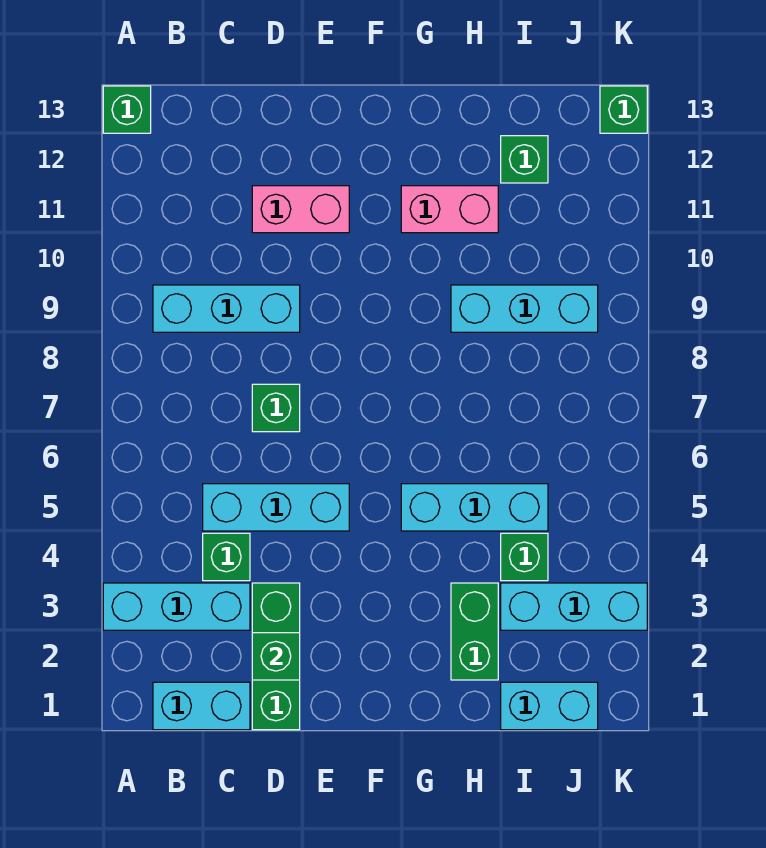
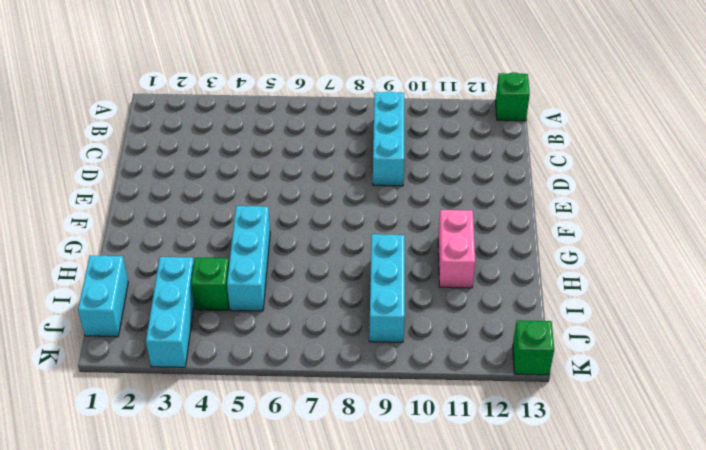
none -> cyan 1x3 brick [103,583,250,630]
none -> cyan 1x2 brick [153,682,250,730]
none -> green 1x1 brick [203,533,250,581]

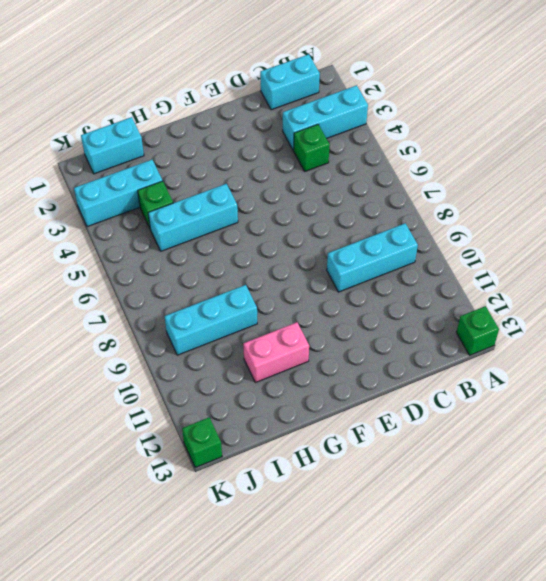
none -> cyan 1x3 brick [203,484,349,531]
none -> green 1x3 brick [252,583,300,730]
none -> green 1x1 brick [252,384,300,432]

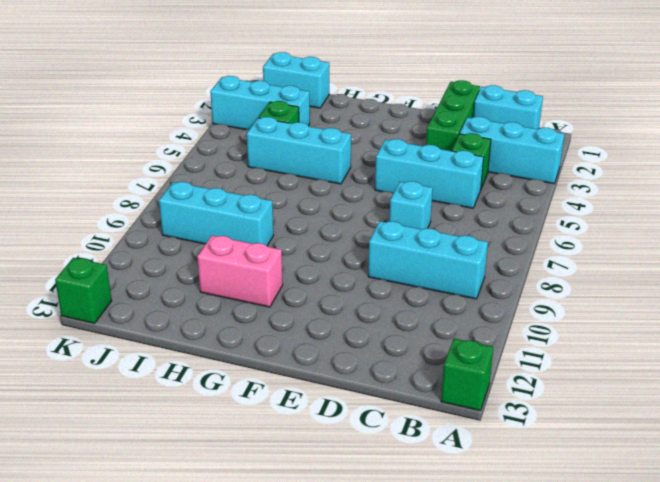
cyan 1x1 brick [389,181,433,229] -> green 1x1 brick [252,384,300,432]
none -> pink 1x2 brick [252,186,349,233]
none -> green 1x2 brick [451,583,498,680]
none -> green 1x1 brick [501,136,548,183]

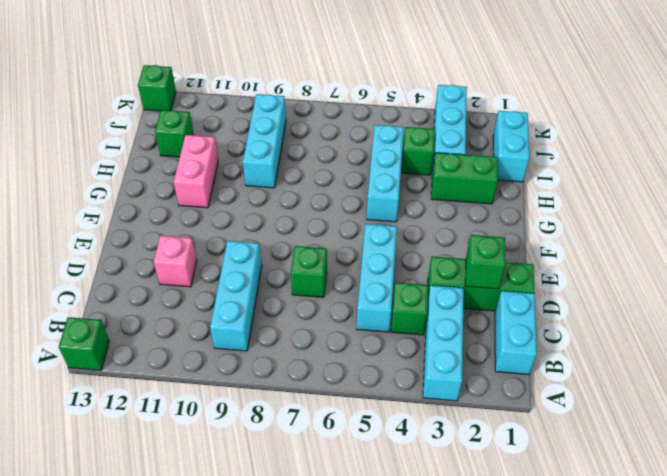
pink 1x1 brick [154,236,197,287] -> pink 1x2 brick [252,186,349,233]

